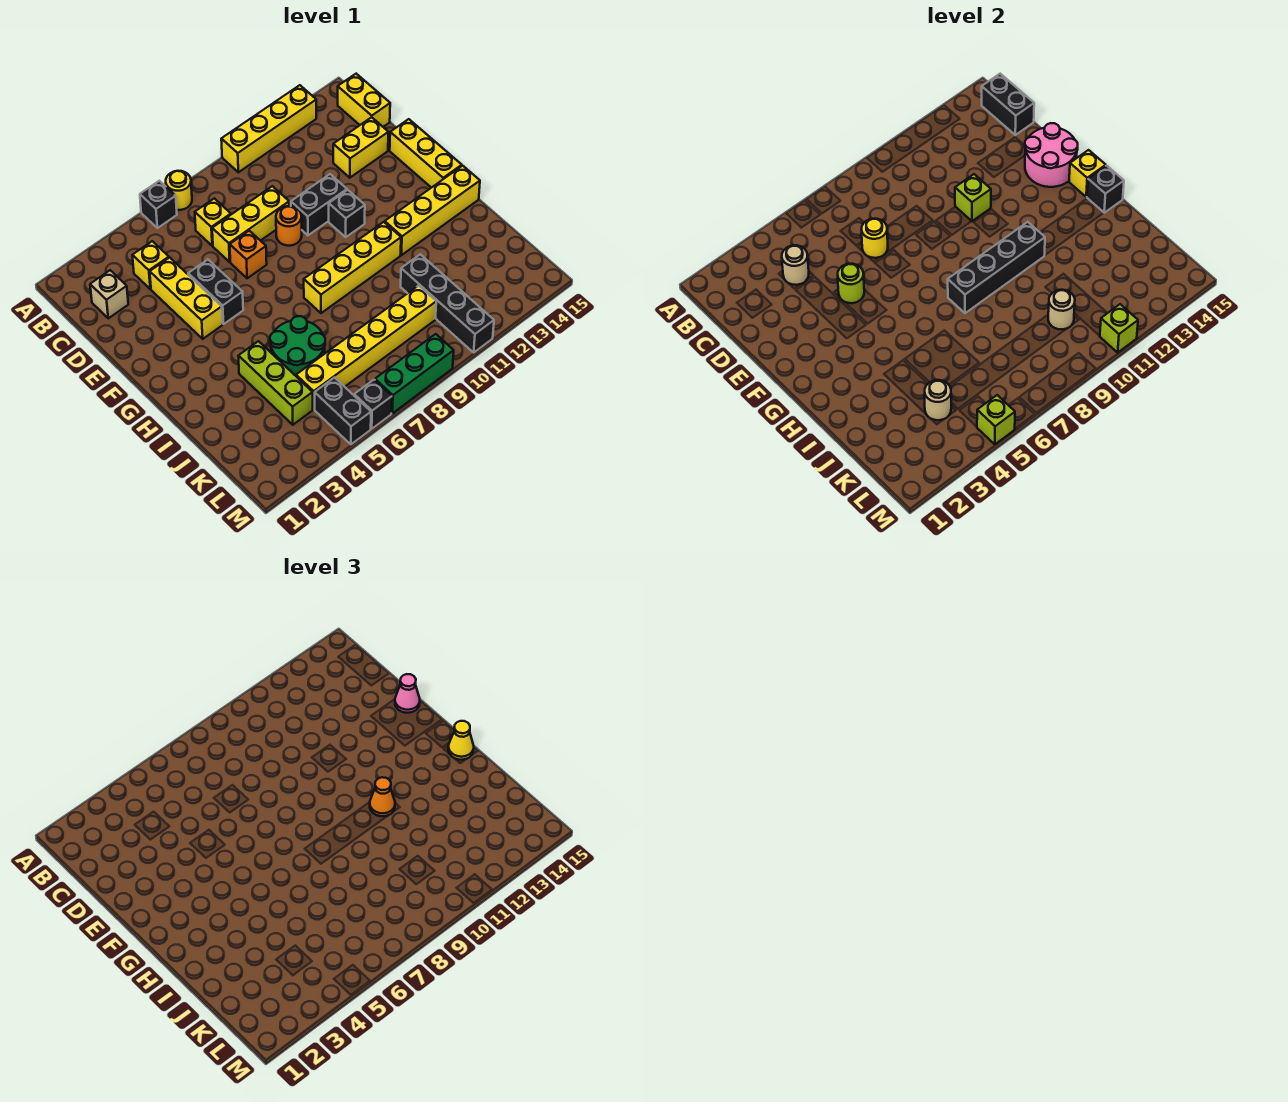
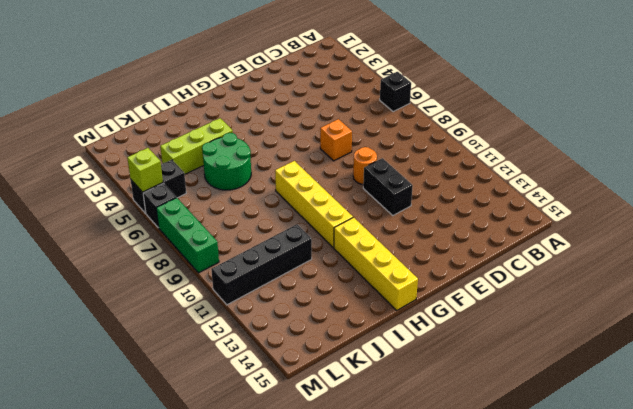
none -> yellow 1x1 round brick [166,171,192,210]
none -> yellow 1x4 brick [221,85,316,172]
none -> yellow 1x2 brick [338,74,390,127]
none -> tan 1x1 brick [90,270,128,318]

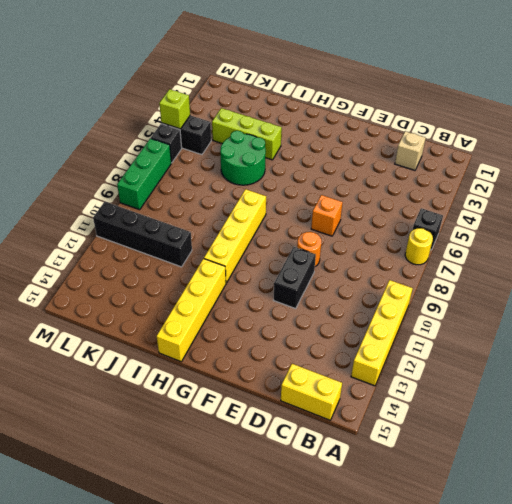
none -> yellow 1x1 brick [132,241,169,289]
none -> yellow 1x1 brick [195,198,231,246]
none -> yellow 1x3 brick [150,258,223,339]
none -> yellow 1x3 brick [212,186,289,262]

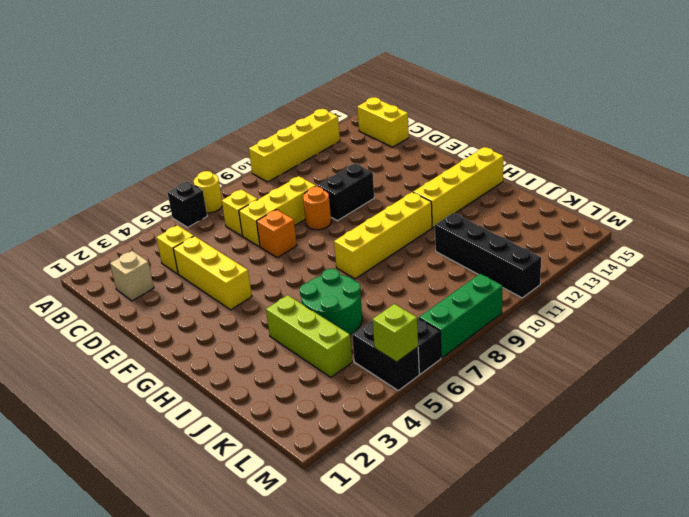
none -> yellow 1x2 brick [333,117,388,178]
none -> black 1x2 brick [188,260,243,324]
none -> yellow 1x3 brick [390,119,462,188]
none -> black 1x1 brick [329,190,365,237]

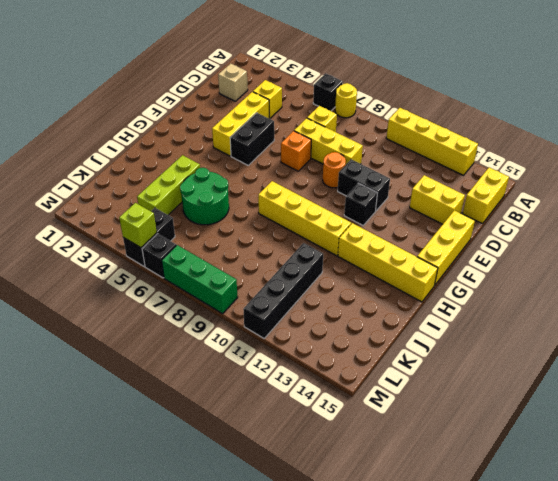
none -> yellow 1x6 brick [296,285,436,409]
none -> black 1x2 brick [982,74,1034,135]
none -> tan 1x1 round brick [782,245,809,285]
none -> yellow 1x1 round brick [861,219,888,258]

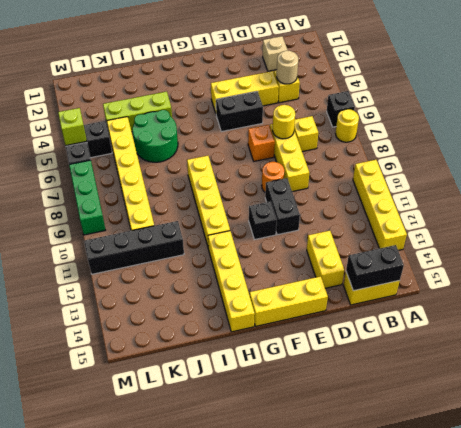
none -> lime 1x1 round brick [838,264,864,303]
none -> lime 1x1 brick [955,174,991,221]
none -> pink 2x2 round brick [1025,123,1078,187]
none -> yellow 1x1 brick [1069,150,1106,197]

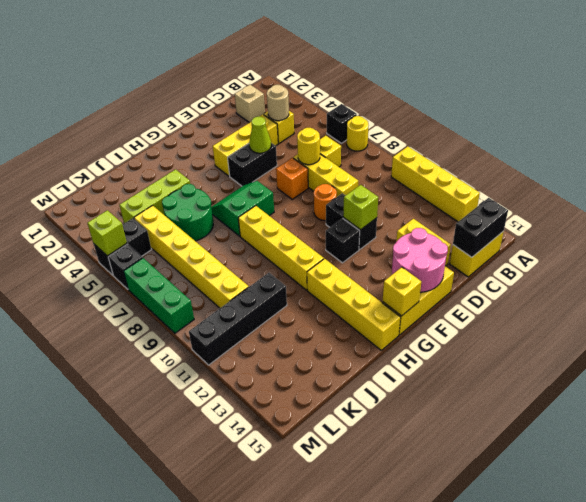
lime 1x1 cone [249,117,271,153] -> lime 1x1 round brick [838,264,864,303]
green 2x2 slope [211,181,274,236] -> none
none -> black 1x4 brick [948,222,1045,313]
none -> black 1x1 brick [1087,166,1124,213]
none -> tan 1x1 round brick [925,380,951,420]
none -> tan 1x1 round brick [1048,290,1075,329]

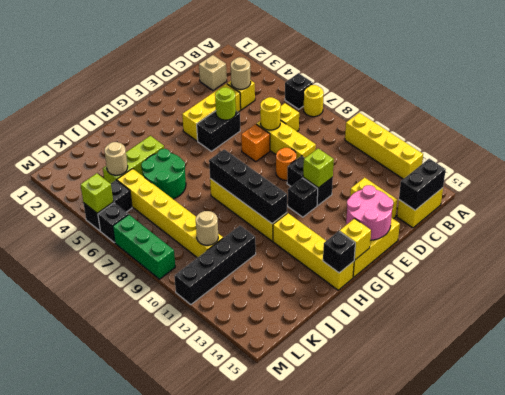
none -> lime 1x1 brick [1100,304,1138,352]
none -> pink 1x1 cone [395,674,420,713]
none -> orange 1x1 cone [370,777,395,816]
none -> yellow 1x1 cone [448,721,474,760]

